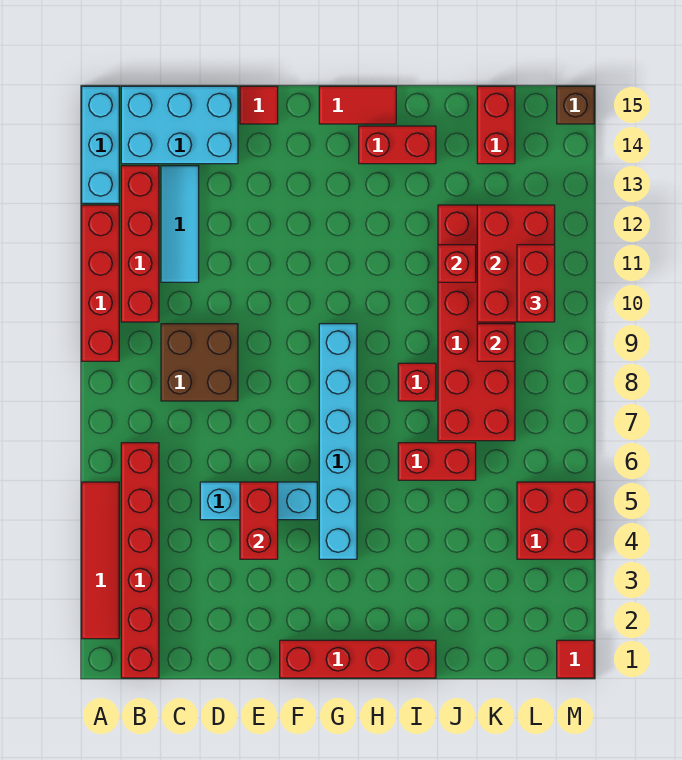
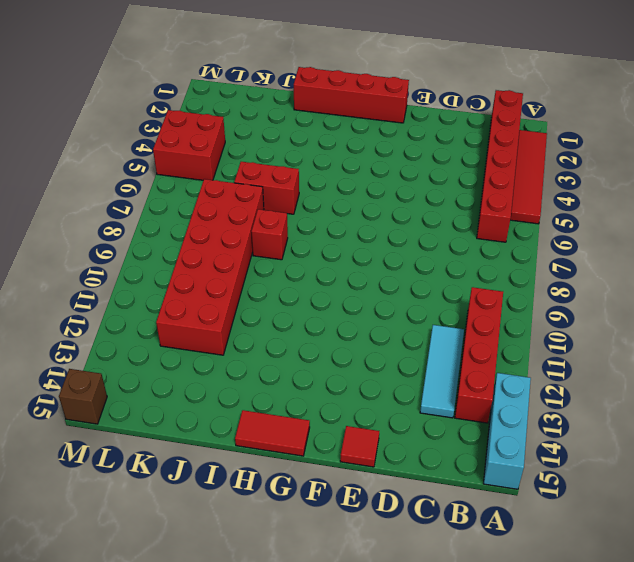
none -> red 1x4 brick [82,205,119,361]
none -> cyan 2x3 brick [121,86,238,164]
none -> brown 2x2 brick [161,324,238,401]

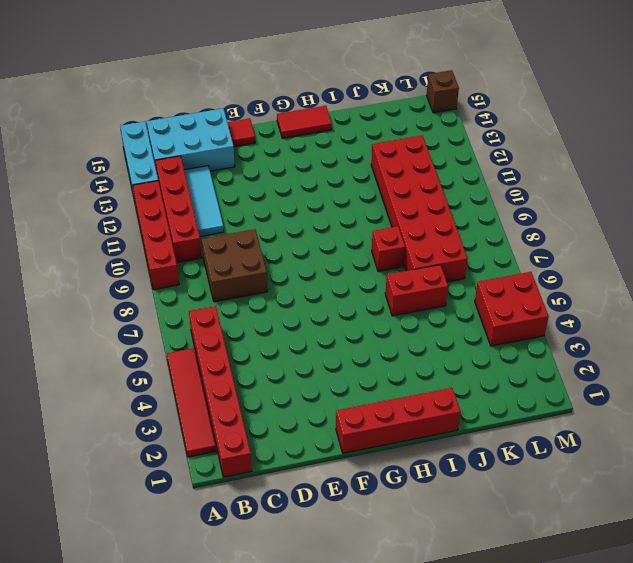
none -> cyan 1x3 brick [200,482,317,520]
none -> cyan 1x6 brick [319,324,357,559]
none -> red 1x2 brick [359,126,436,164]

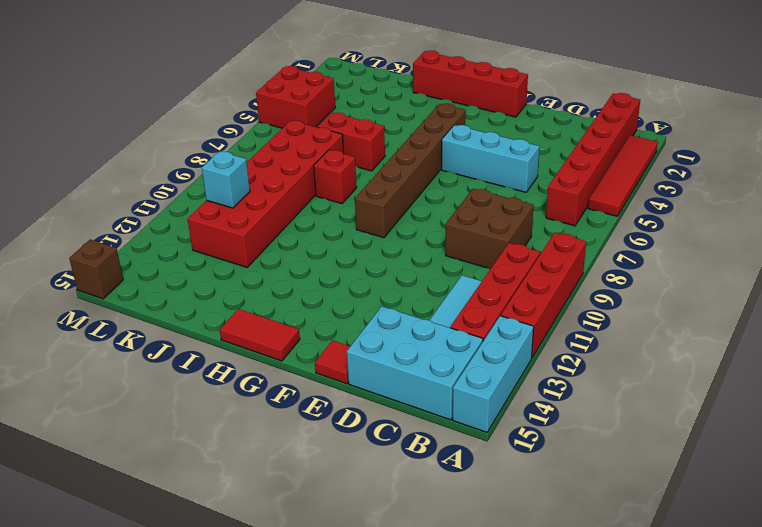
brown 1x6 brick [355,103,466,238] -> cyan 1x6 brick [319,324,357,559]
cyan 1x1 brick [202,151,250,208] -> red 2x3 brick [477,205,555,322]
none -> red 1x2 brick [359,126,436,164]
none -> red 1x2 brick [477,86,515,164]
none -> red 1x1 tile [557,640,594,678]

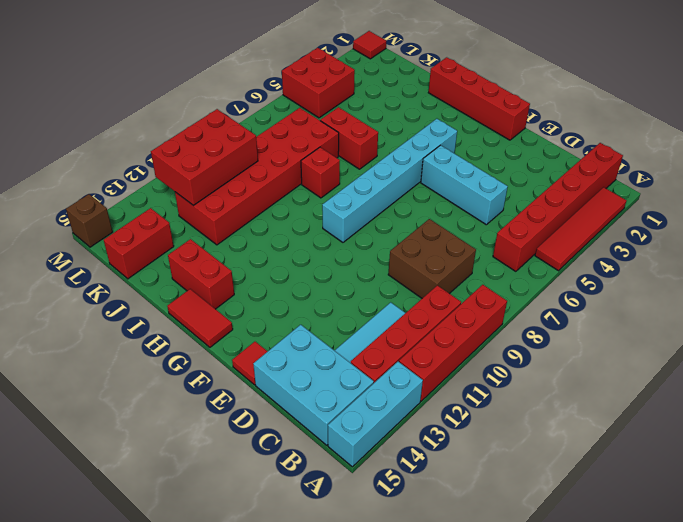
none -> red 1x2 brick [240,482,278,559]
none -> red 1x1 brick [438,245,476,282]
none -> red 1x1 brick [477,324,515,361]

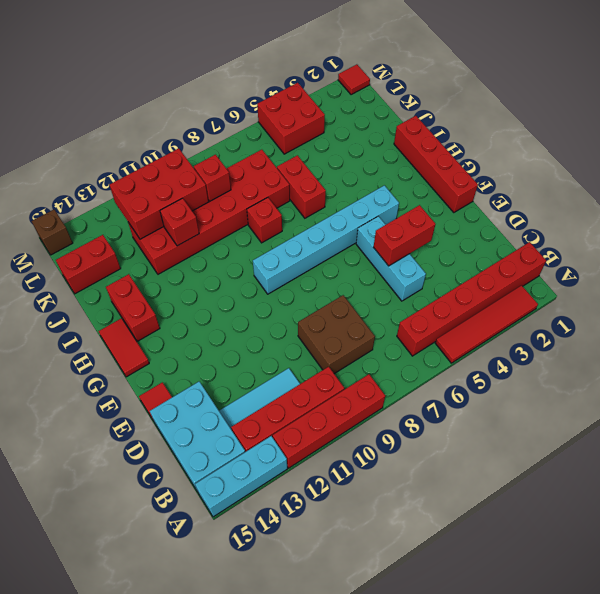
none -> red 1x2 brick [517,245,555,322]

